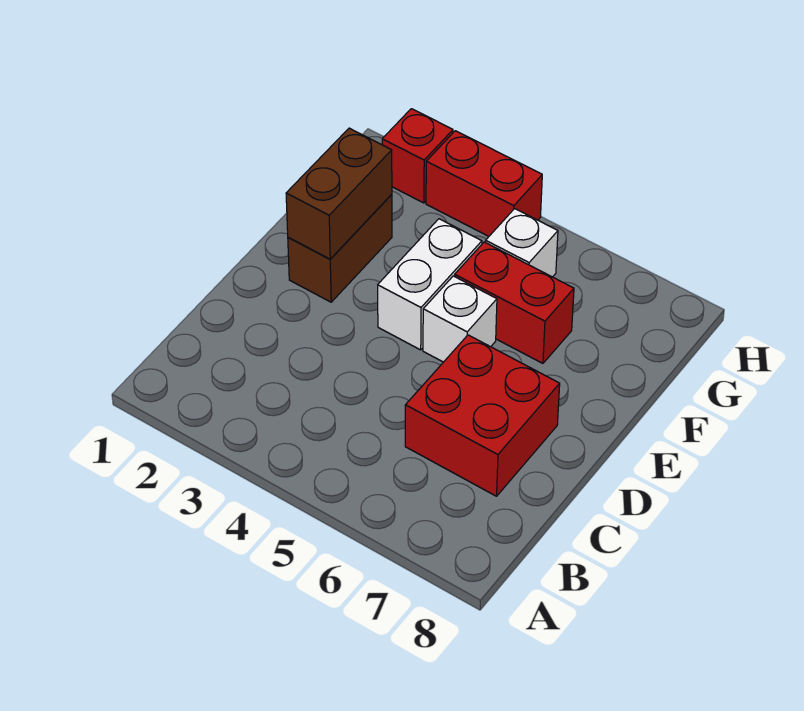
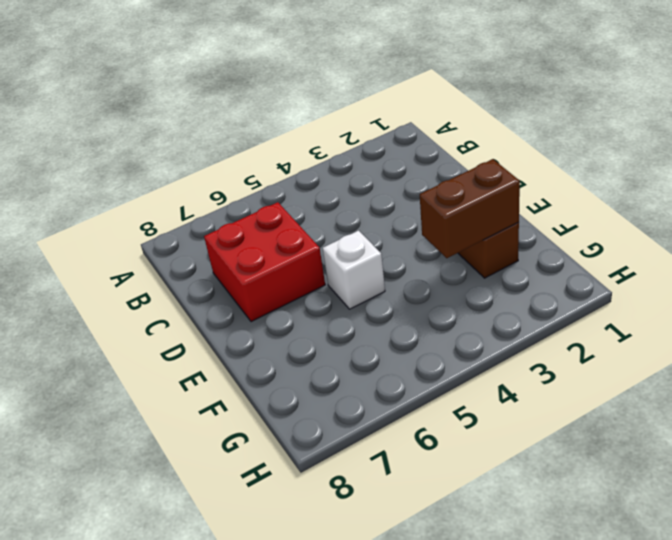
brown 1x2 brick [420,159,520,258] -> brown 1x2 brick turned to [286,128,392,259]
none -> white 1x2 brick [378,219,482,350]
none -> red 1x2 brick [455,242,574,363]

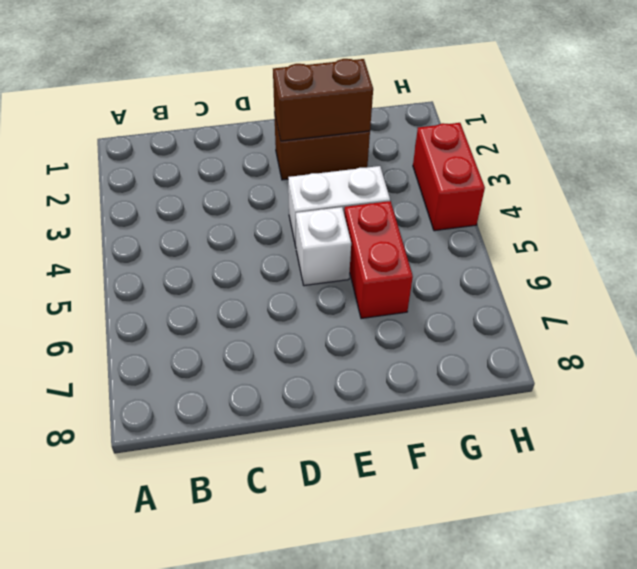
none -> red 2x2 brick [405,335,560,496]
none -> white 1x1 brick [486,209,558,277]

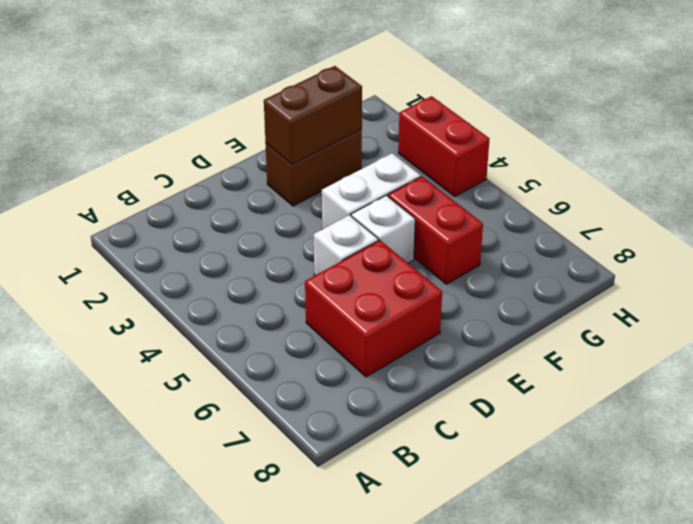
white 1x1 brick [314,215,378,276] -> white 1x1 brick moved to [486,209,558,277]
none -> red 1x1 brick [382,109,453,203]

